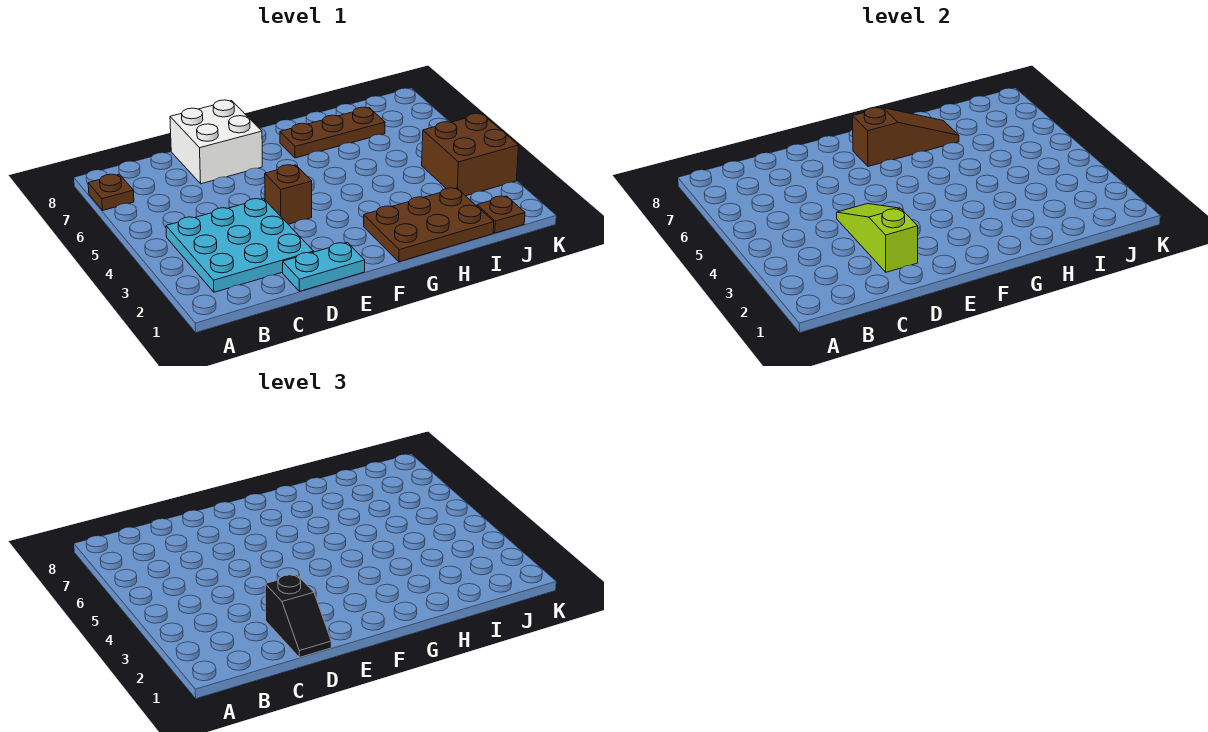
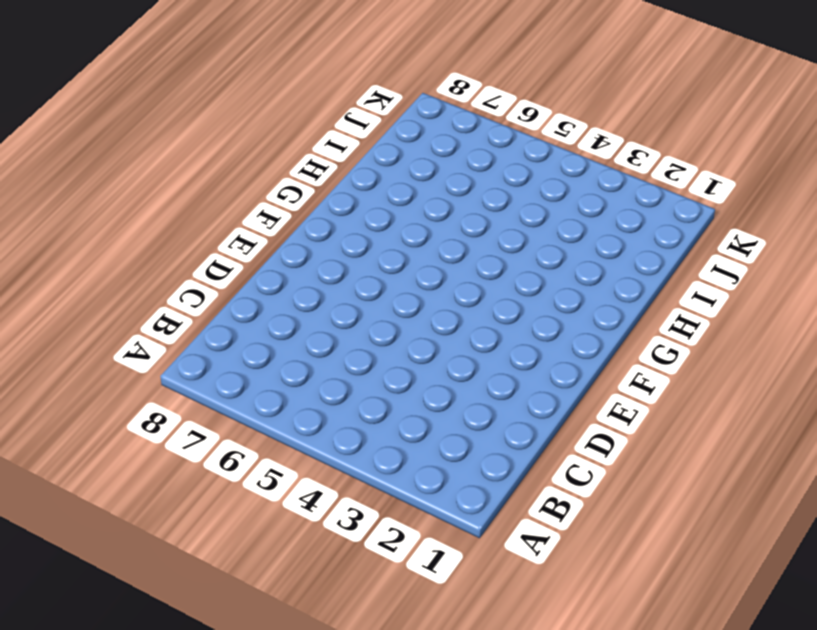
none -> brown 1x1 plate [88,174,134,210]
none -> cyan 3x3 plate [166,199,314,292]
none -> cyan 1x2 plate [283,242,365,291]

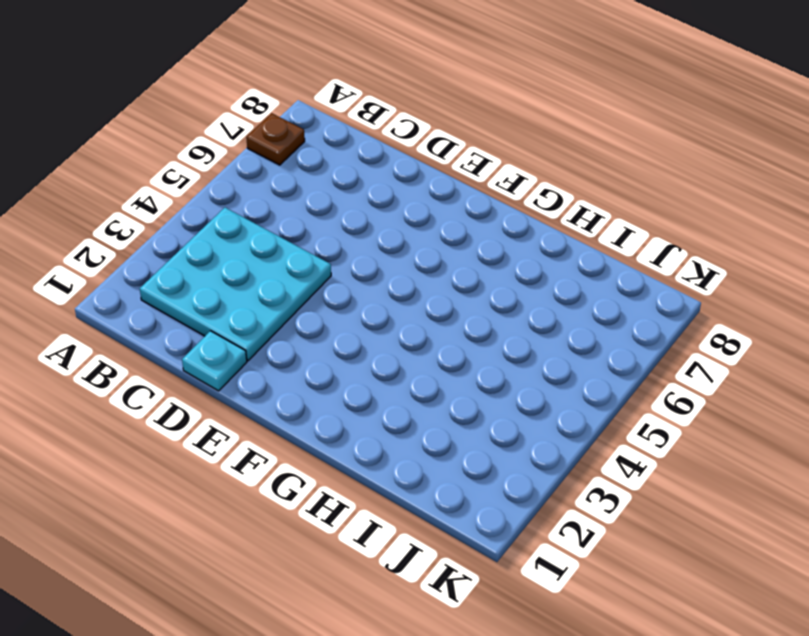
cyan 1x1 plate [182,331,247,391] -> cyan 1x2 plate [283,242,365,291]
none -> white 2x2 brick [170,100,262,184]
none -> brown 1x1 brick [265,165,312,224]
none -> brown 2x3 plate [363,188,494,262]

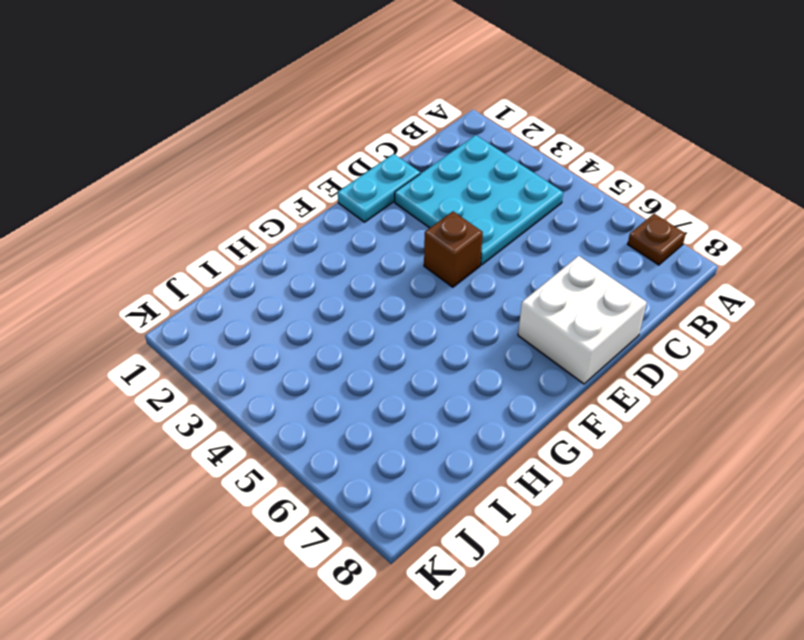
none -> brown 2x3 plate [363,188,494,262]
none -> brown 1x3 plate [280,107,385,158]
none -> brown 1x1 plate [477,196,525,233]

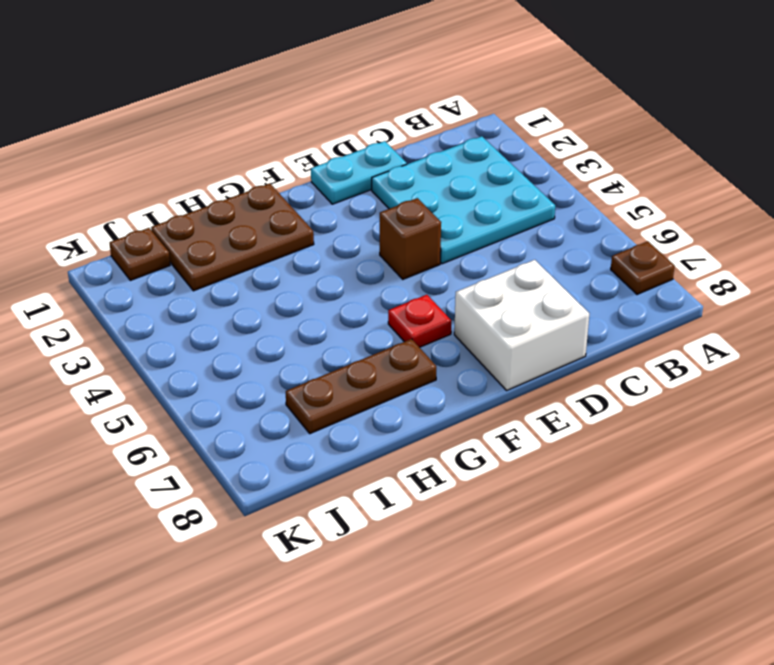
red 1x1 plate [388,295,452,347] -> none
none -> brown 2x2 brick [422,113,518,196]
none -> lime 1x3 slope [837,204,918,272]
none -> brown 1x3 slope [853,107,959,166]

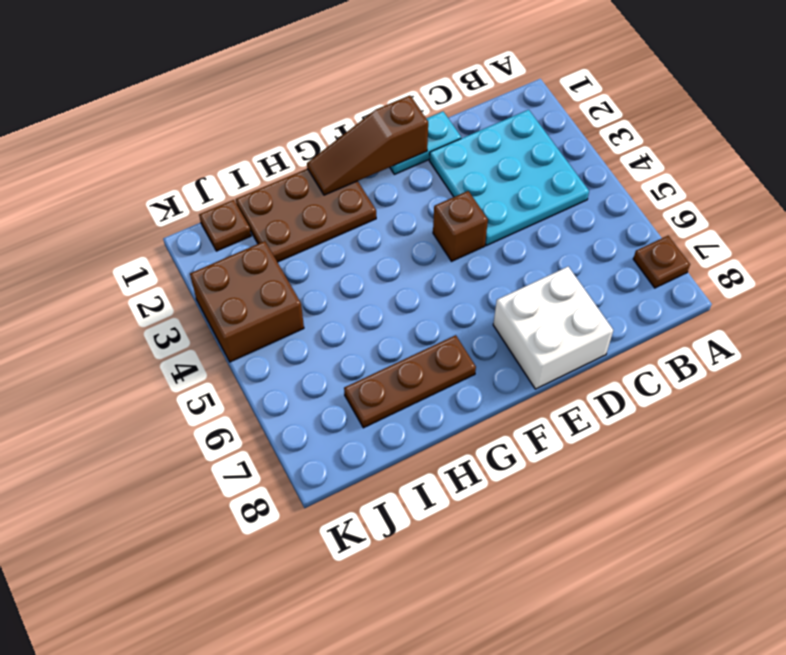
brown 1x3 slope [307,96,428,195] -> brown 1x3 slope moved to [853,107,959,166]
none -> lime 1x3 slope [837,204,918,272]
none -> black 1x2 slope [265,575,331,657]

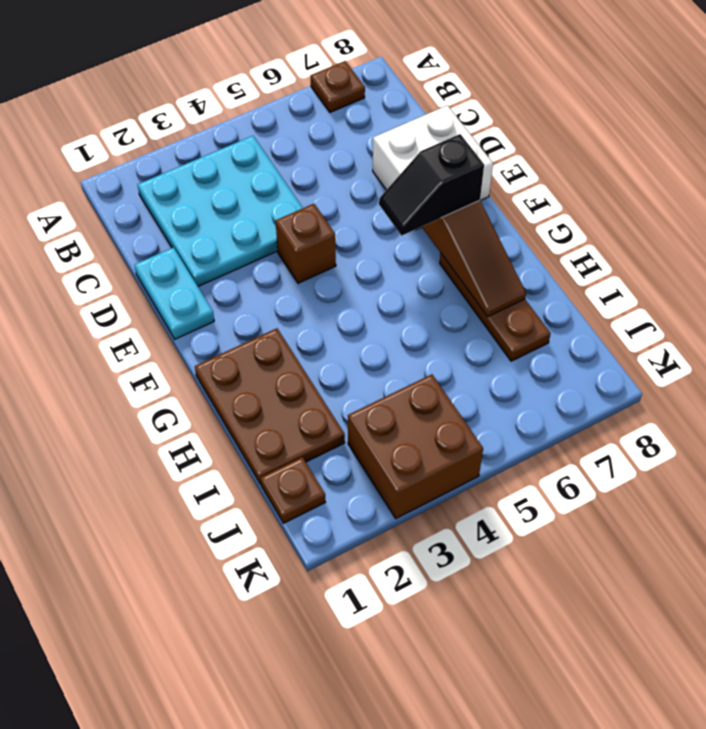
black 1x2 slope [379,134,484,236] -> black 1x2 slope moved to [265,575,331,657]
none -> lime 1x3 slope [837,204,918,272]

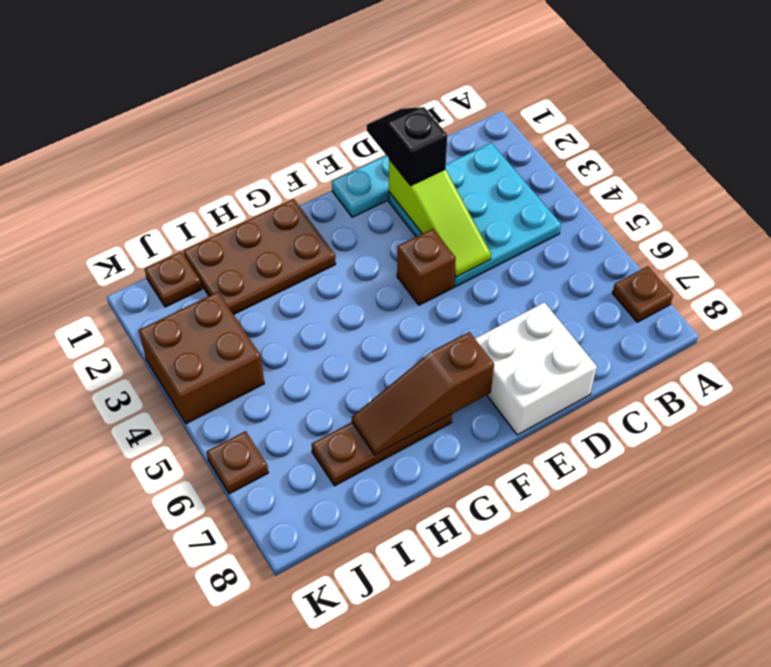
brown 1x1 plate [206,431,268,494] -> none

